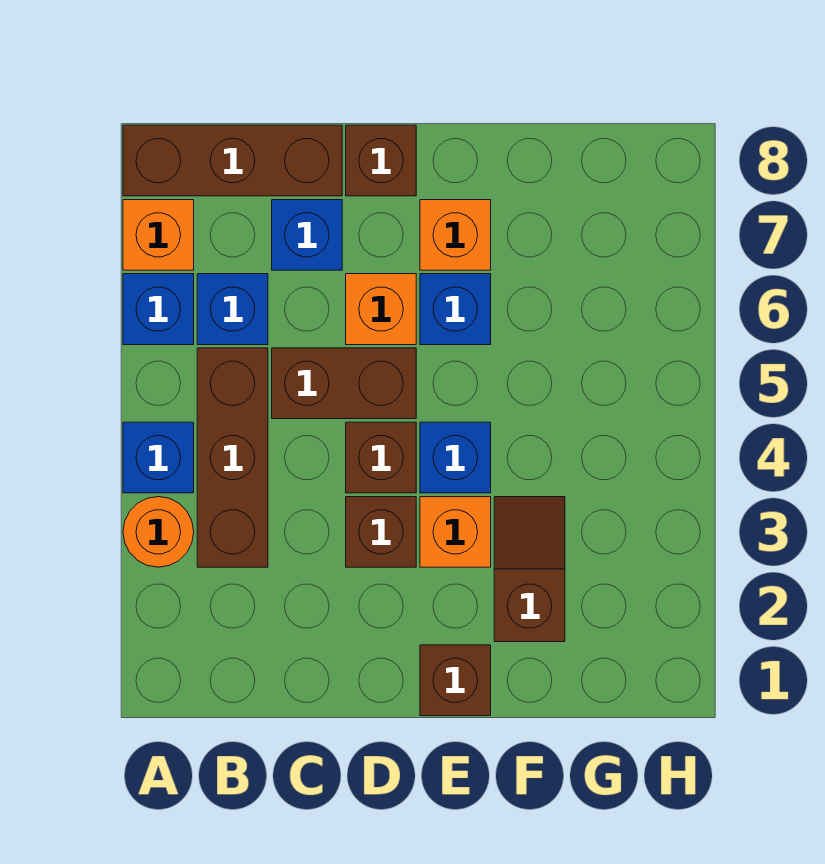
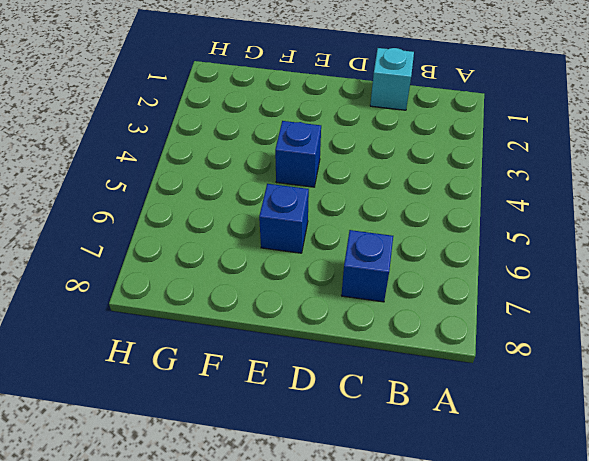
cyan 1x1 brick [370,48,414,110] -> none
none -> orange 1x1 round brick [123,497,194,567]
none -> blue 1x1 brick [123,422,194,493]
none -> blue 1x1 brick [123,274,194,345]

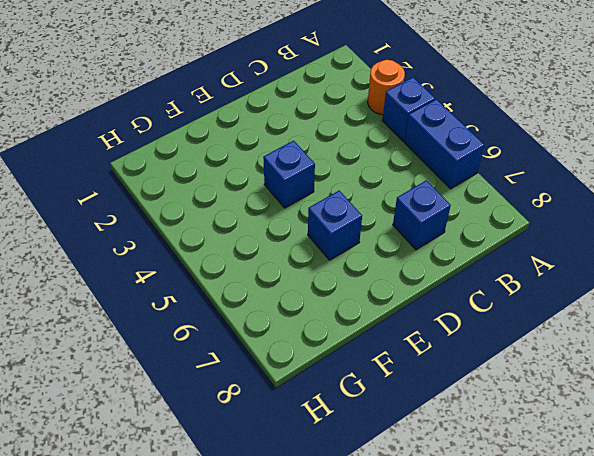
blue 1x2 brick [405,99,484,189] -> blue 1x1 brick [123,274,194,345]
none -> orange 1x1 brick [123,200,194,270]
none -> brown 1x3 brick [123,125,342,196]
none -> brown 1x3 brick [197,348,268,567]

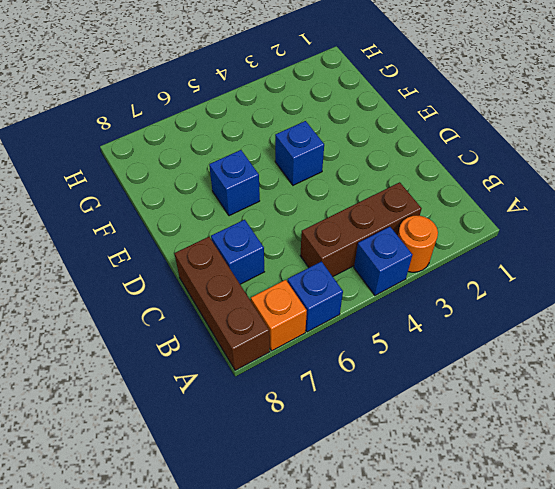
none -> blue 1x1 brick [197,274,268,345]
none -> brown 1x2 brick [272,348,416,419]
none -> brown 1x1 brick [346,497,416,567]

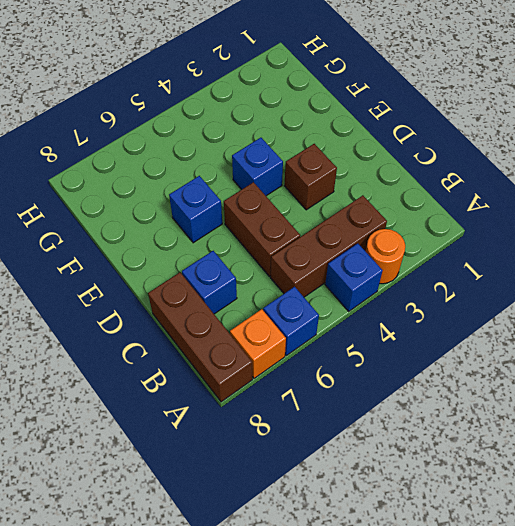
none -> blue 1x1 brick [197,274,268,345]
none -> brown 1x1 brick [346,422,416,493]
none -> orange 1x1 brick [346,274,416,345]

